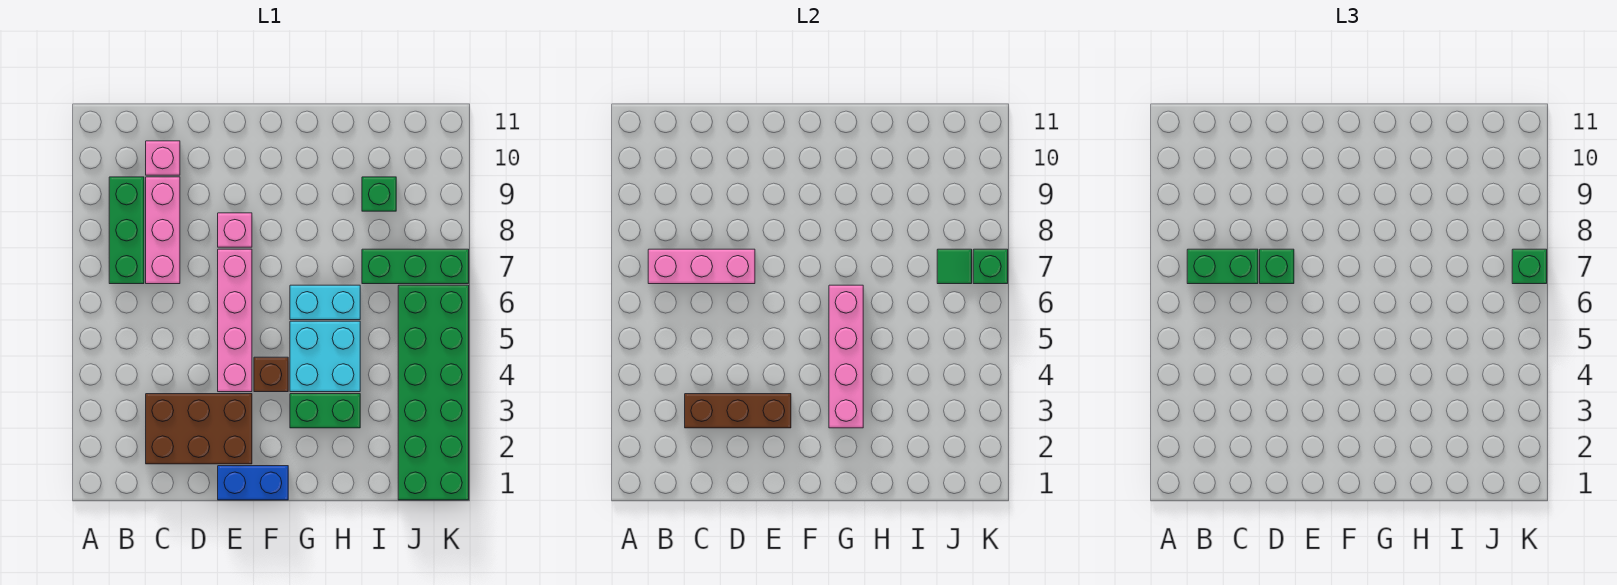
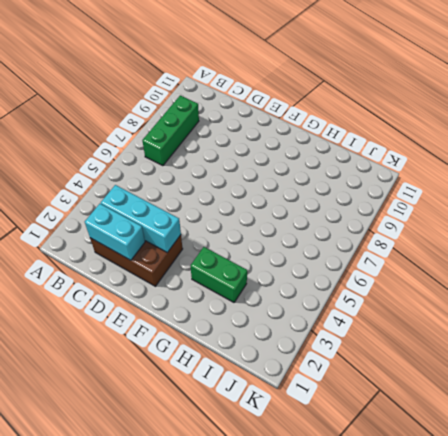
cyan 1x2 brick [85,204,145,260] -> cyan 1x2 brick moved to [290,285,360,320]
cyan 1x3 brick [101,185,181,252] -> brown 1x3 brick [685,394,791,428]
none -> pink 1x3 brick [146,177,180,284]
none -> pink 1x1 brick [146,141,180,175]
none -> blue 1x2 brick [218,466,288,500]

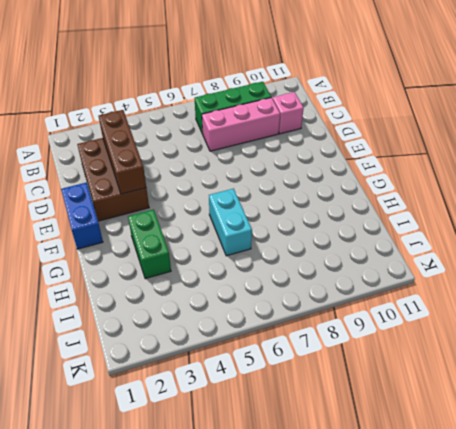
none -> pink 1x4 brick [218,249,252,392]
none -> pink 1x1 brick [218,213,252,247]
none -> brown 1x1 brick [254,357,288,392]

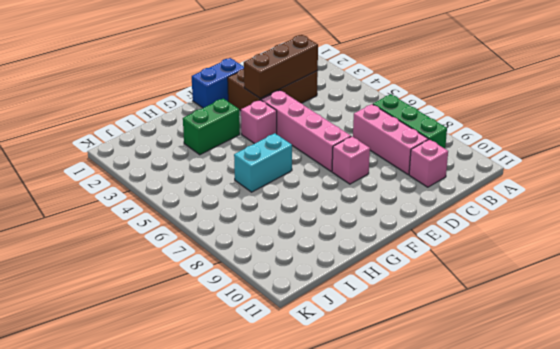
pink 1x1 brick [241,100,277,144] -> brown 1x1 brick [254,357,288,392]
none -> cyan 2x2 brick [290,321,360,392]
none -> green 1x3 brick [362,249,469,284]
none -> green 1x1 brick [362,177,396,211]

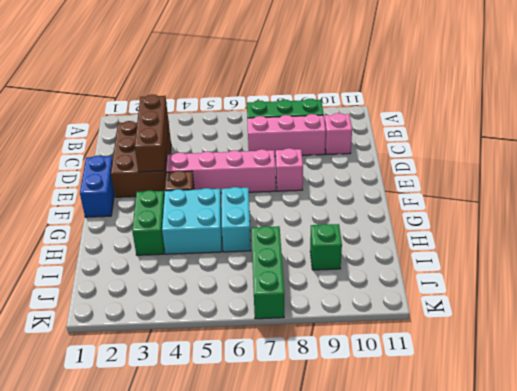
none -> green 2x6 brick [398,285,469,500]
none -> pink 1x3 brick [648,249,755,284]
none -> pink 1x4 brick [829,285,863,428]

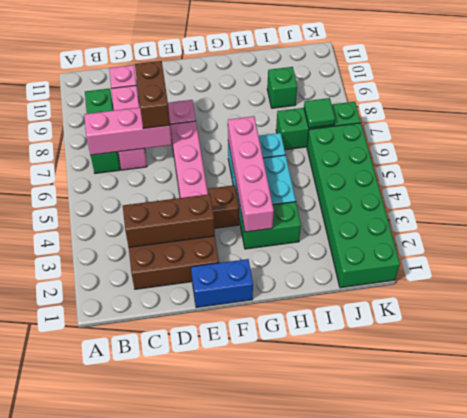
brown 1x2 brick [135,61,170,129] -> green 1x1 brick [1260,249,1294,284]
none -> green 1x1 brick [973,249,1008,284]
none -> green 1x2 brick [1187,249,1258,284]
none -> green 1x1 brick [1512,249,1547,284]

